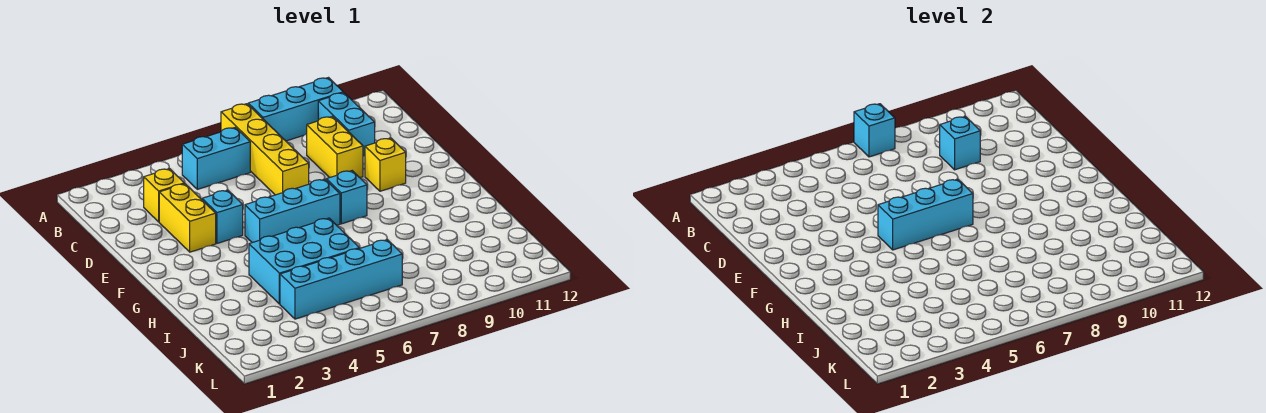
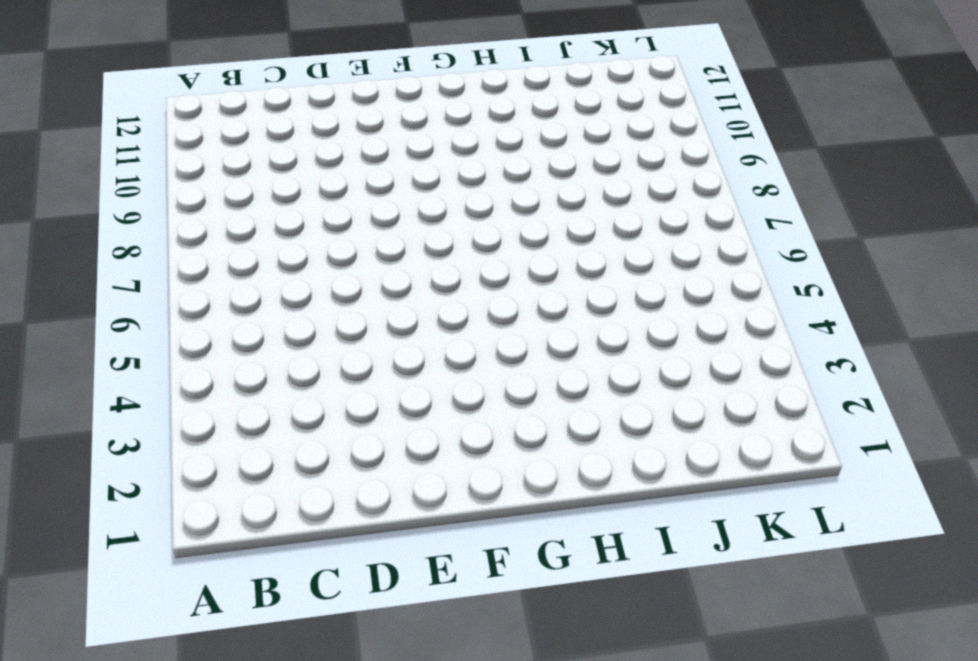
none -> yellow 1x4 brick [221,104,309,195]
none -> cyan 1x3 brick [248,78,343,141]
none -> cyan 1x2 brick [182,127,250,189]

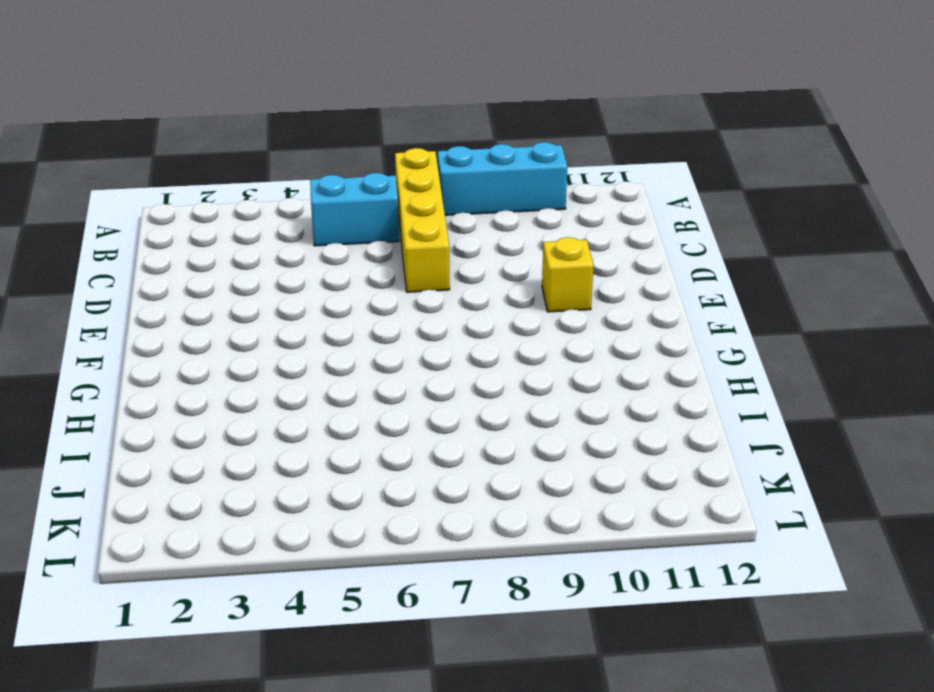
none -> cyan 1x2 brick [318,93,375,156]
none -> yellow 1x1 brick [144,169,184,222]
none -> yellow 1x2 brick [307,116,363,178]

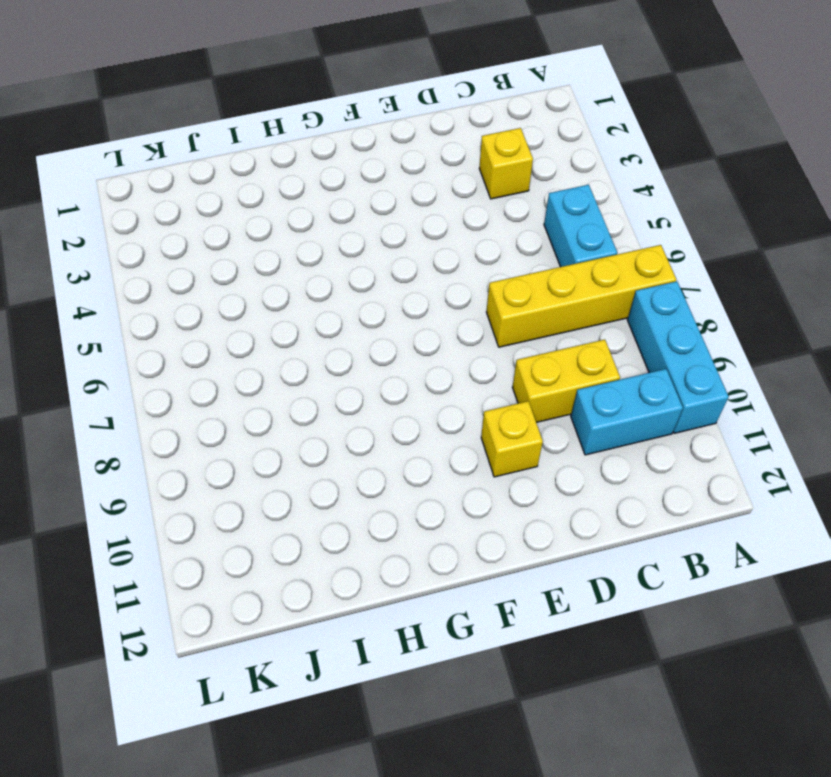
none -> yellow 1x2 brick [159,184,216,252]
none -> cyan 1x1 brick [202,190,243,243]
none -> cyan 1x3 brick [245,179,340,243]

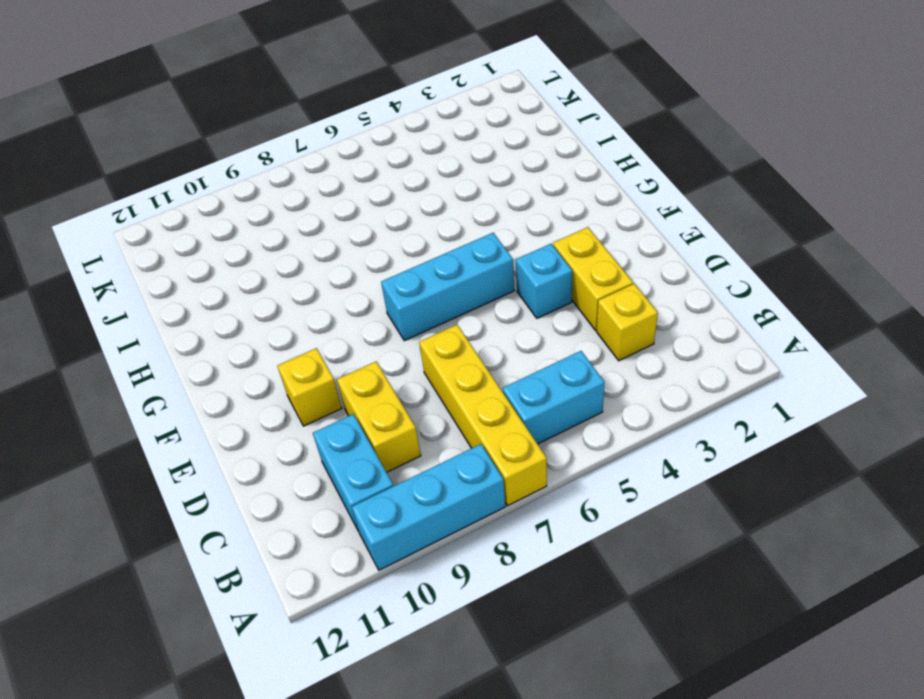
none -> cyan 1x1 brick [326,171,367,224]
none -> cyan 2x3 brick [249,218,360,304]
none -> cyan 1x4 brick [280,240,402,319]

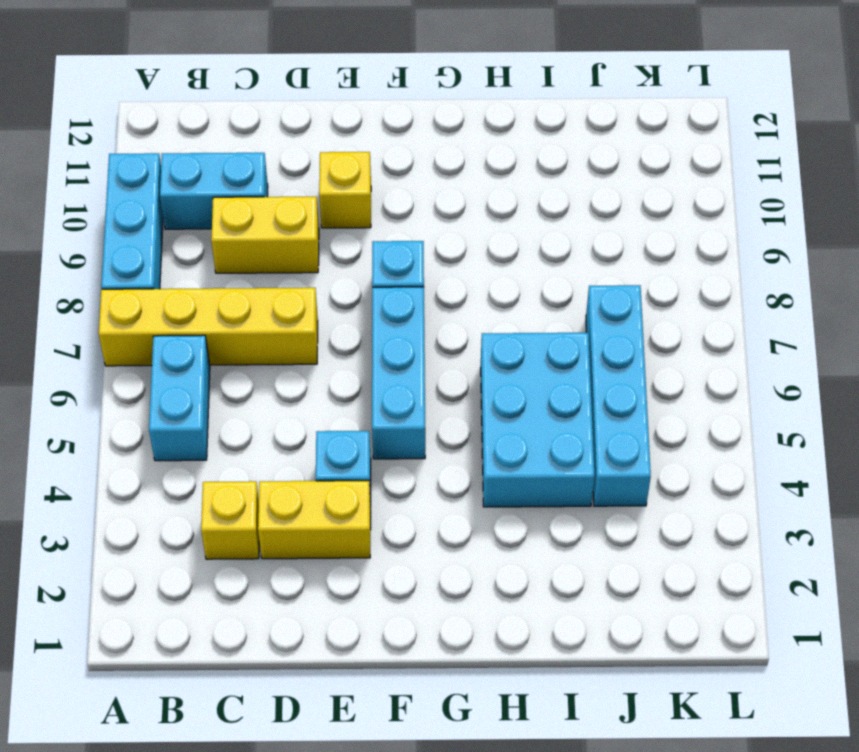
none -> cyan 1x1 brick [854,104,895,157]
none -> cyan 1x1 brick [940,116,980,170]
none -> cyan 1x3 brick [878,179,973,250]

